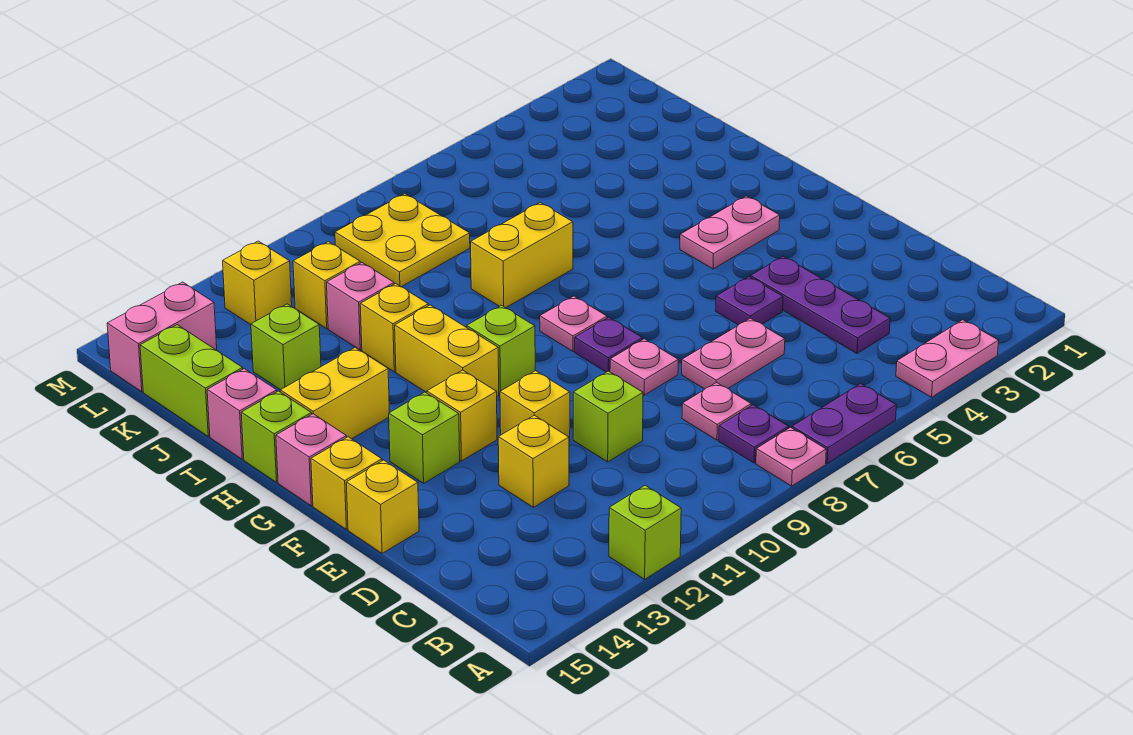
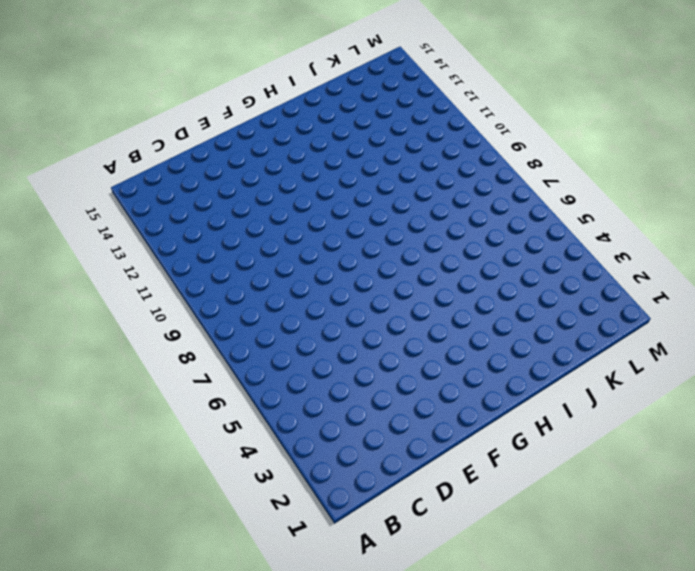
none -> pink 1x2 plate [896,320,999,397]
none -> purple 1x2 plate [792,384,896,463]
none -> pink 1x1 plate [756,427,826,486]
none -> lime 1x1 brick [609,485,681,579]

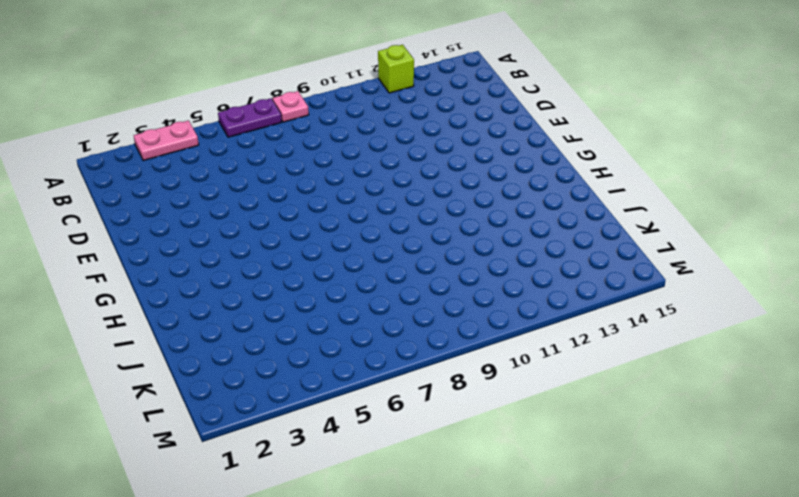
none -> purple 1x1 plate [719,405,789,463]
none -> purple 1x3 plate [751,256,890,353]
none -> pink 1x1 plate [682,382,751,440]
none -> pink 1x2 plate [682,318,785,389]

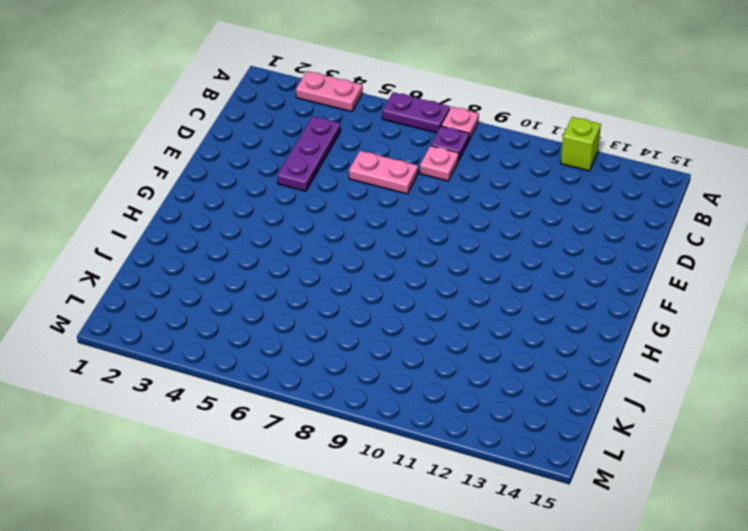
none -> lime 1x1 brick [573,371,643,462]
none -> yellow 1x1 brick [498,415,569,507]
none -> purple 1x1 plate [716,277,783,325]
none -> pink 1x1 plate [610,339,678,395]

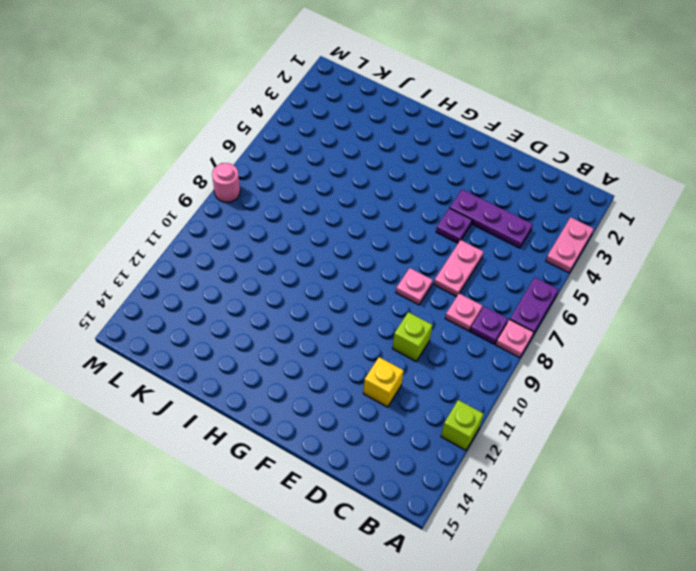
pink 1x1 round brick [212,163,240,202] -> none
none -> yellow 1x1 brick [500,371,570,440]
none -> yellow 1x1 brick [346,460,419,553]
none -> purple 1x1 plate [575,317,643,372]
none -> yellow 1x1 brick [427,370,497,461]

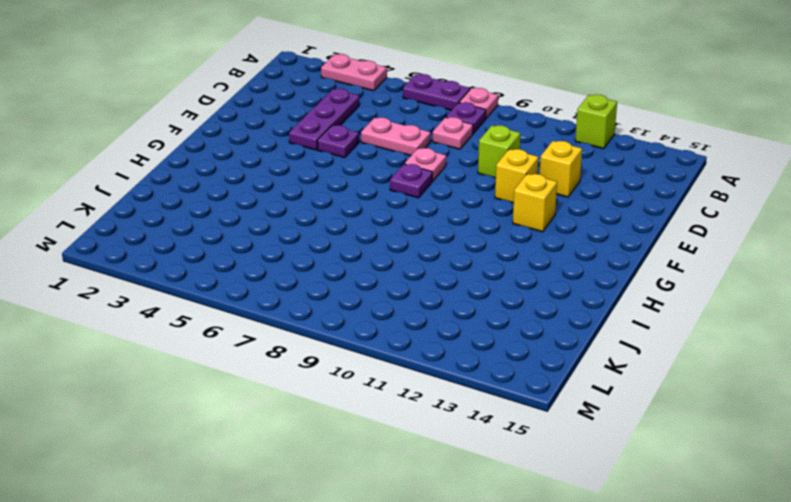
none -> yellow 1x1 brick [346,460,419,553]
none -> lime 1x1 brick [389,392,460,483]
none -> yellow 1x1 brick [311,437,382,529]
none -> pink 1x2 plate [680,196,780,269]

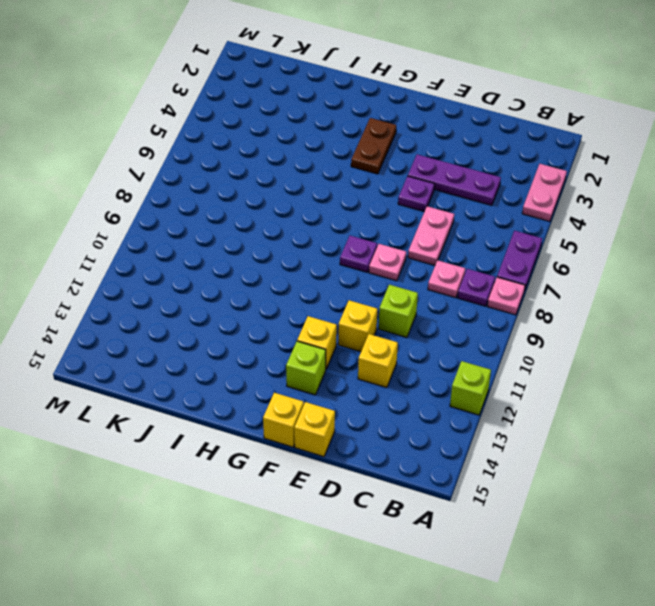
brown 1x2 plate [351,118,396,174] -> pink 1x2 plate [680,196,780,269]
none -> pink 1x1 plate [540,296,607,351]
none -> lime 1x1 brick [467,305,535,394]
none -> yellow 1x2 brick [395,305,499,396]
none -> pink 1x1 brick [276,414,347,506]

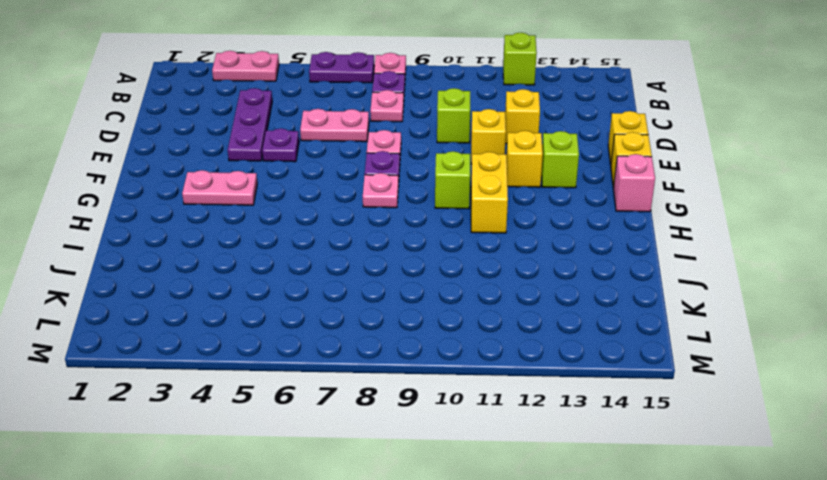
none -> yellow 1x2 brick [280,348,389,439]
none -> lime 1x1 brick [241,391,312,482]
none -> yellow 1x2 brick [471,203,573,308]
none -> yellow 1x1 brick [360,284,428,372]

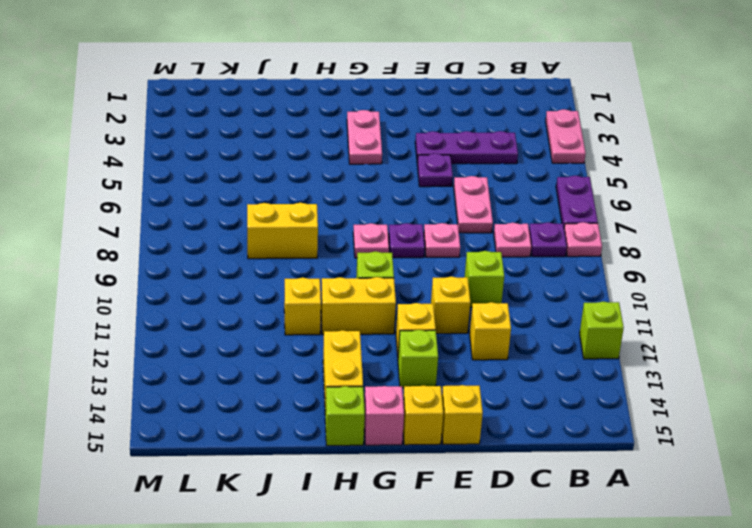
yellow 1x2 brick [247,203,318,259] -> yellow 1x2 brick turned to [471,203,573,308]
none -> pink 1x1 brick [207,369,277,459]
none -> pink 1x1 brick [327,263,394,350]
none -> lime 1x1 brick [251,304,321,390]
none -> lime 1x2 brick [140,325,243,436]

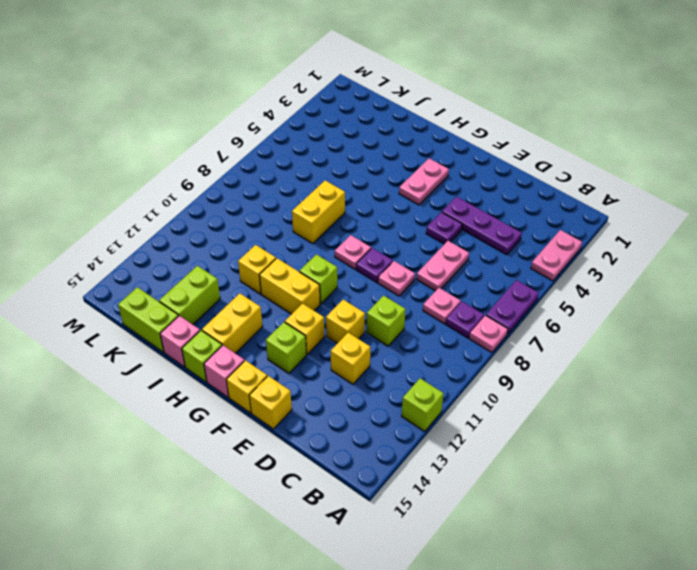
lime 1x2 brick [159,266,220,324] -> lime 1x1 brick [251,304,321,390]
none -> pink 1x1 brick [327,263,394,350]
none -> yellow 2x2 plate [335,194,470,287]
none -> yellow 1x1 brick [293,242,360,328]
none -> yellow 1x1 brick [223,241,292,325]

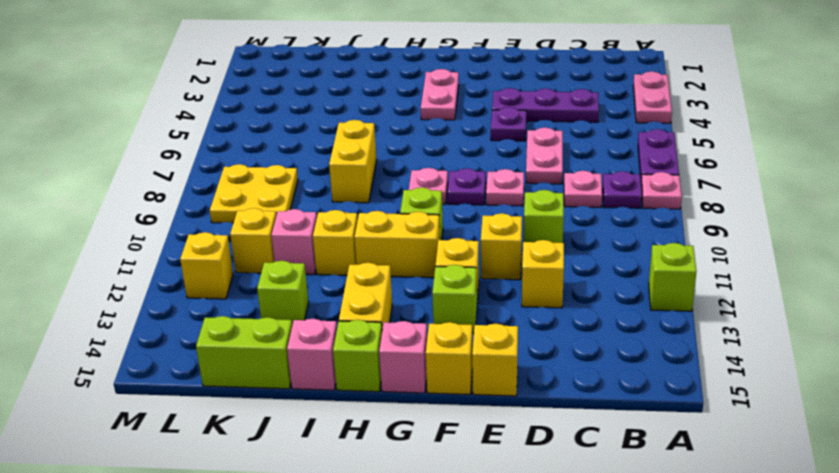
none -> pink 1x2 brick [107,282,217,392]

